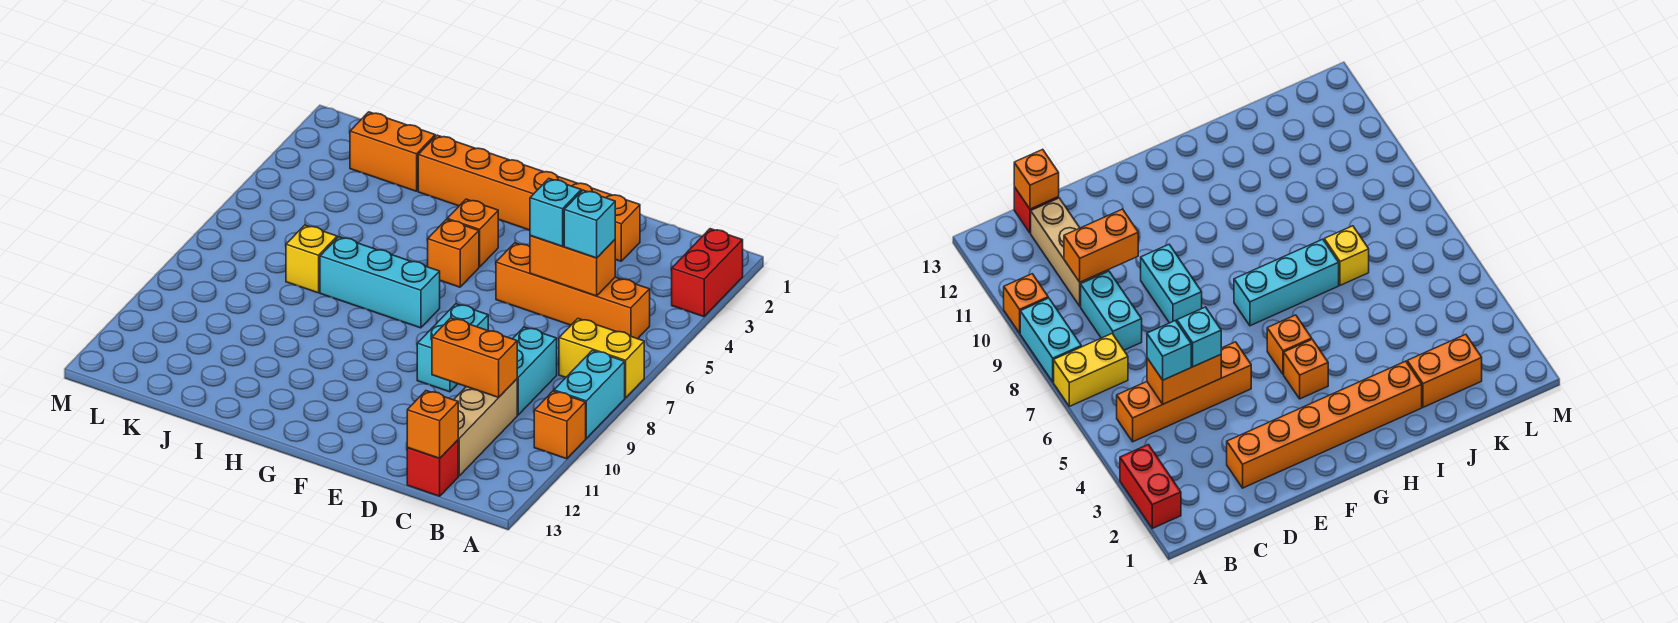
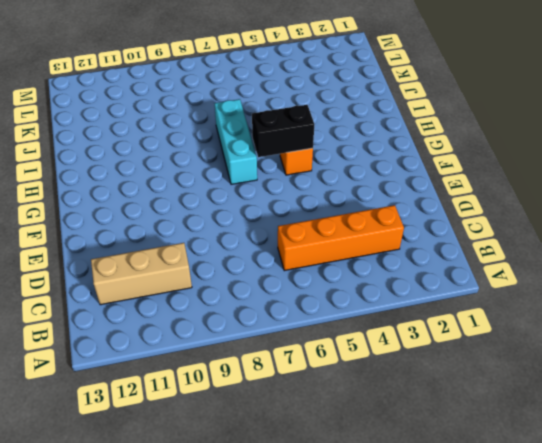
orange 1x4 brick [278,205,404,271] -> orange 1x4 brick turned to [496,243,650,339]
black 1x2 brick [252,105,314,157] -> none
none -> red 1x2 brick [672,229,743,317]
none -> yellow 1x2 brick [559,319,644,398]
none -> cyan 1x2 brick [554,350,625,438]

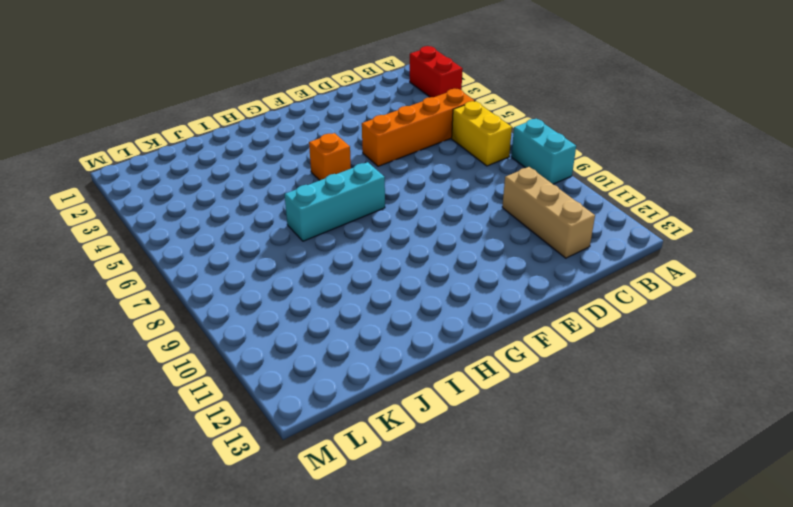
yellow 1x2 brick [452,101,512,166] -> yellow 1x2 brick turned to [559,319,644,398]
none -> orange 1x1 brick [534,391,586,459]
none -> cyan 1x2 brick [513,327,557,415]
none -> red 1x1 brick [407,440,458,496]

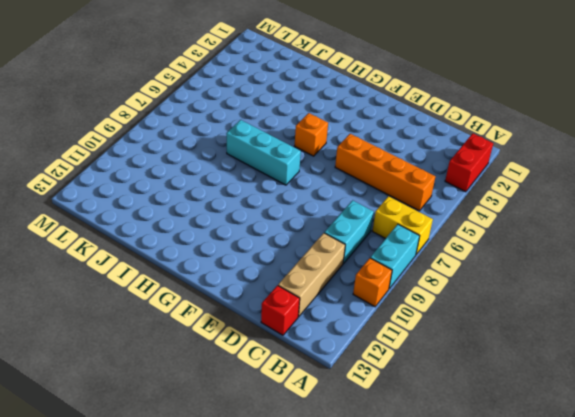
none -> orange 1x6 brick [418,135,640,261]
none -> cyan 1x2 brick [417,304,488,392]
none -> orange 1x1 brick [447,199,498,267]

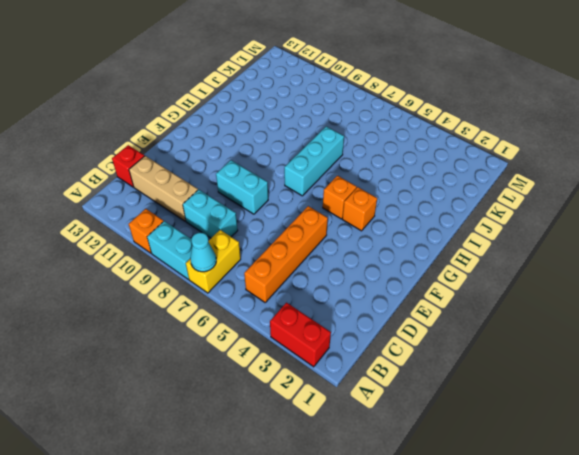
cyan 1x1 cone [190,232,216,272] -> none
none -> orange 1x6 brick [418,135,640,261]
none -> orange 1x2 brick [350,112,435,191]
none -> yellow 1x1 brick [286,225,337,293]

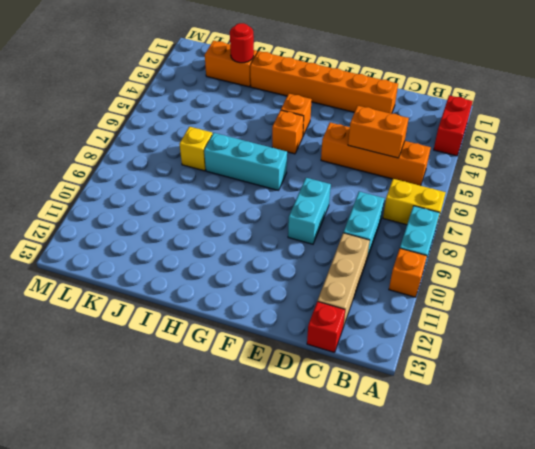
red 1x1 round brick [230,23,254,63] -> none
none -> orange 1x2 brick [432,318,517,397]
none -> orange 1x1 brick [407,391,458,458]
none -> cyan 1x1 brick [564,190,615,258]

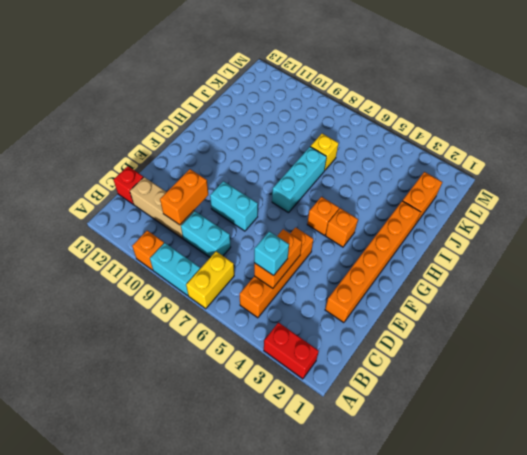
none -> orange 1x1 brick [407,391,458,458]
none -> cyan 1x1 brick [530,179,581,246]

